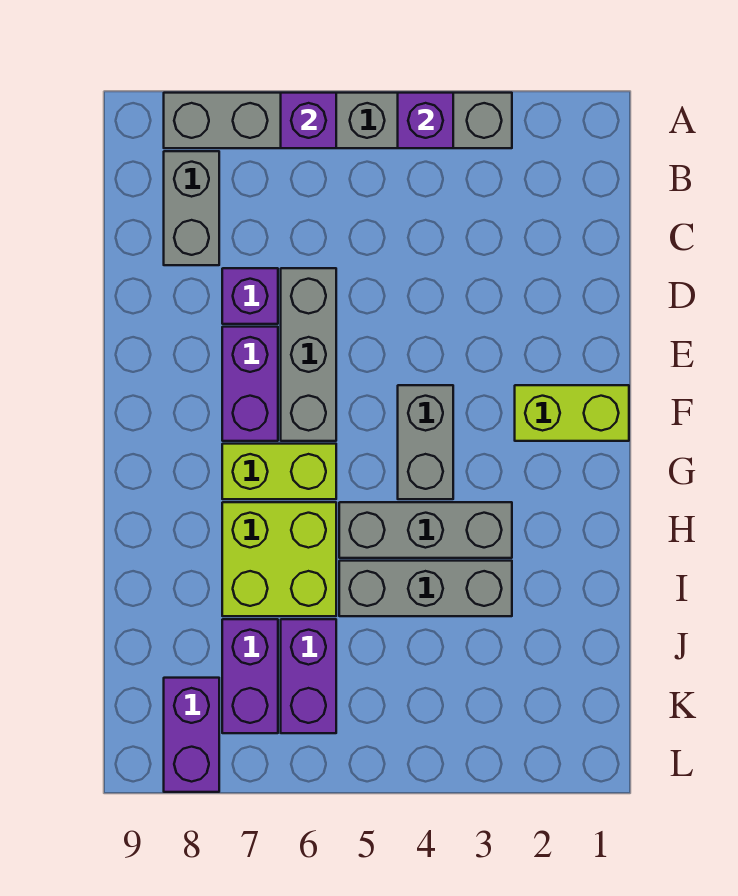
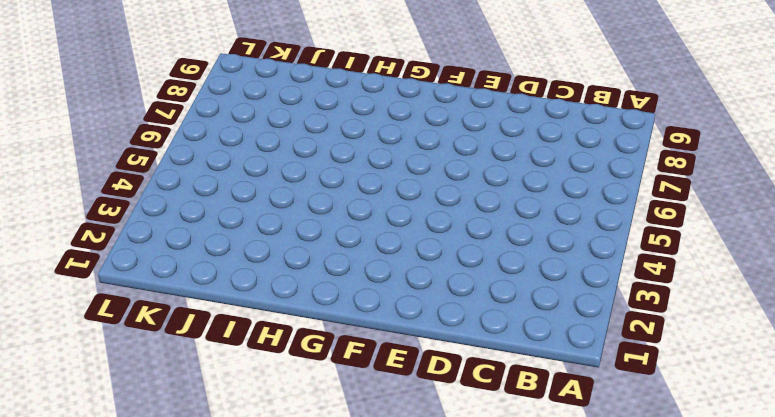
none -> grey 1x6 brick [164,93,512,148]
none -> grey 1x2 brick [164,151,219,265]
none -> grey 1x3 brick [281,268,336,441]

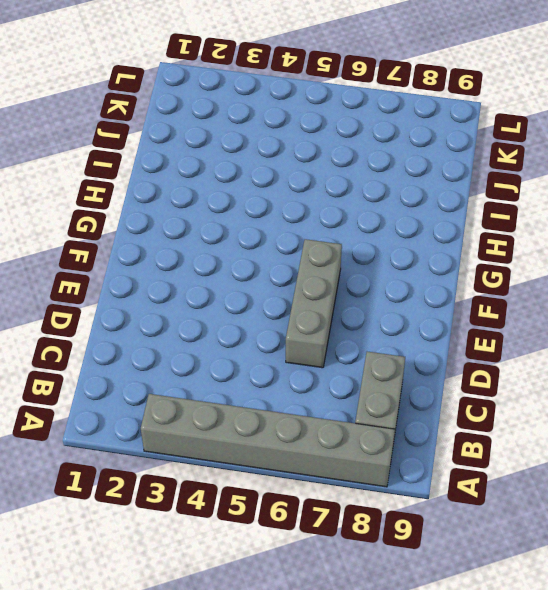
none -> purple 1x1 brick [222,268,278,324]
none -> purple 1x2 brick [222,327,278,441]
none -> lime 1x2 brick [515,385,629,441]

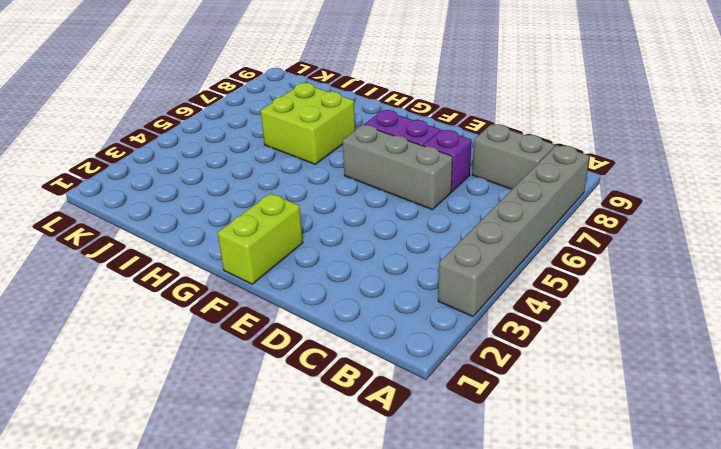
none -> grey 1x2 brick [398,385,453,499]
none -> lime 1x2 brick [222,444,336,499]
none -> grey 1x3 brick [339,502,512,558]

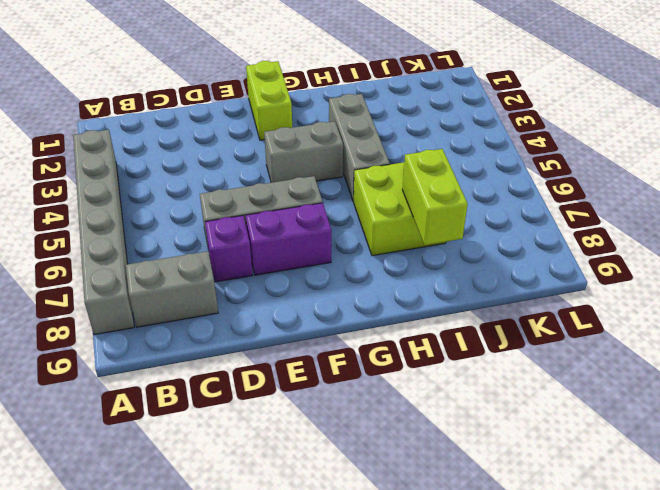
lime 1x2 brick [402,149,468,245] -> lime 1x2 brick moved to [222,444,336,499]
none -> grey 1x3 brick [339,561,512,616]
none -> purple 1x2 brick [281,619,336,733]
none -> purple 1x2 brick [222,619,278,733]

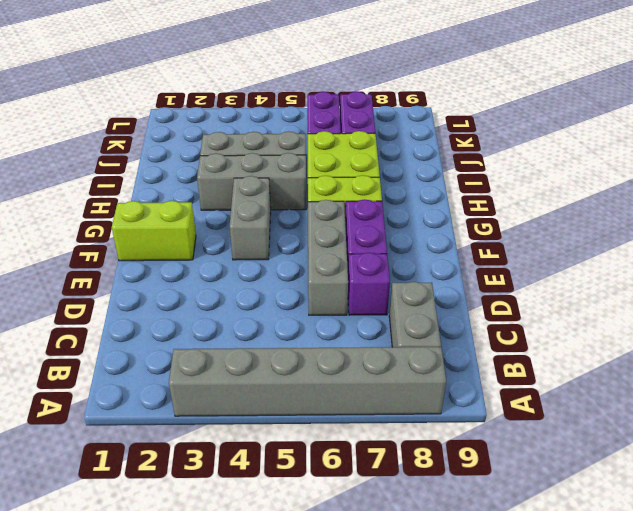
none -> purple 1x2 brick [164,678,219,792]
none -> purple 1x1 brick [398,93,453,148]
none -> purple 1x1 brick [281,93,336,148]

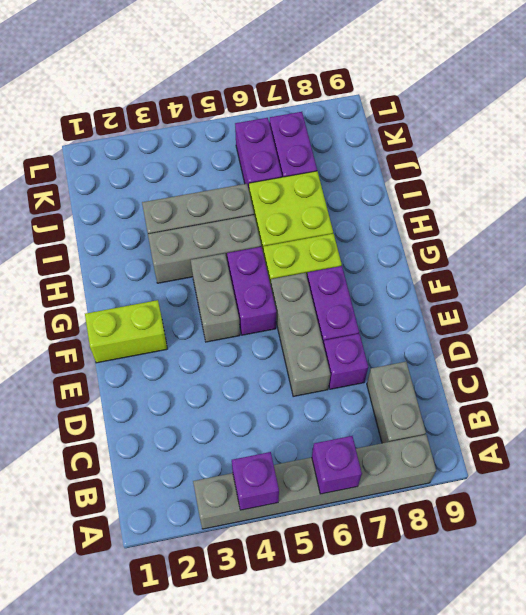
purple 1x2 brick [227,247,276,335] -> purple 1x2 brick moved to [164,678,219,792]

